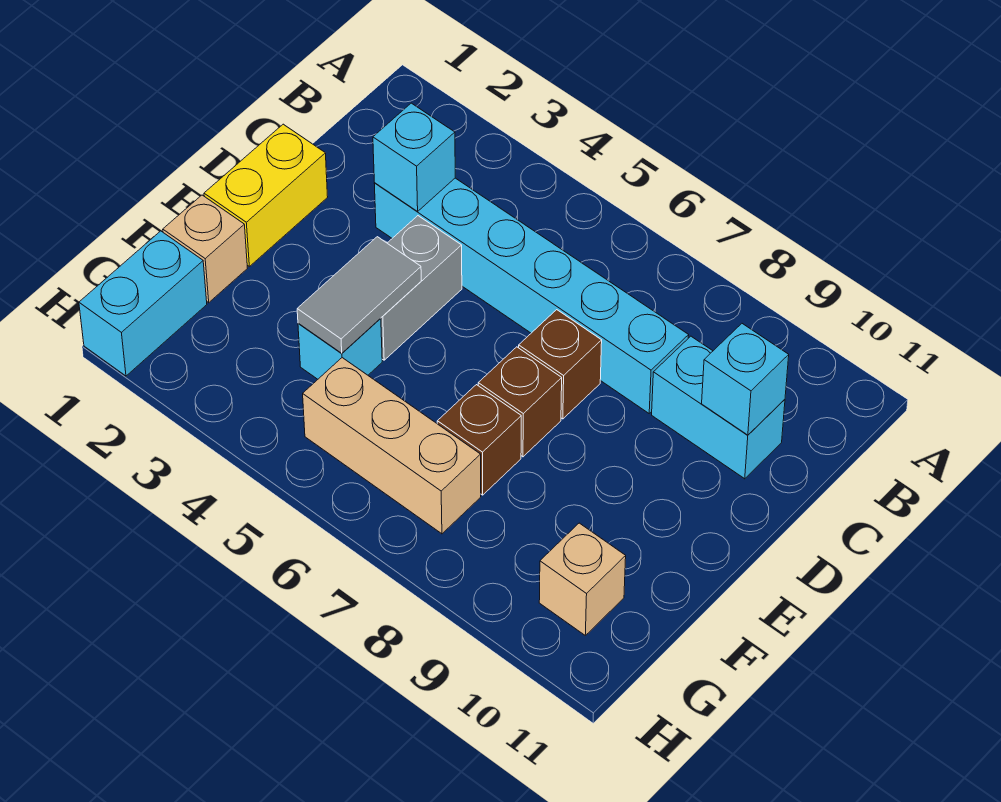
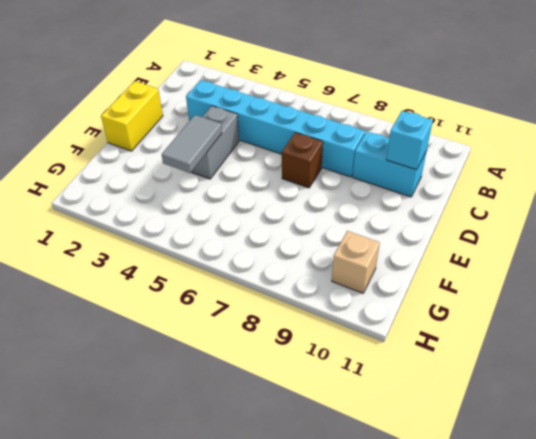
none -> brown 1x1 brick [478,347,562,457]
none -> tan 1x1 brick [163,195,247,303]
none -> cyan 1x1 brick [298,318,382,379]

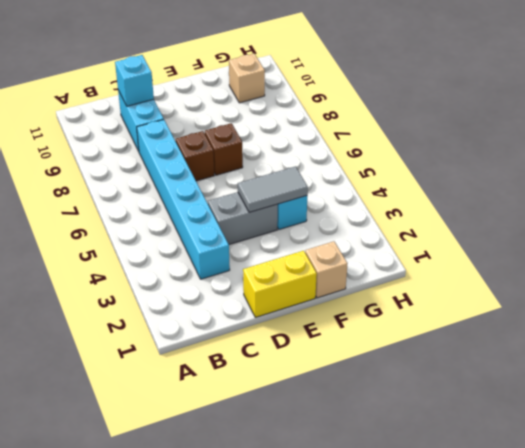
none -> brown 1x1 brick [437,385,521,495]
none -> cyan 1x2 brick [79,231,207,376]
none -> tan 1x3 brick [303,358,481,534]

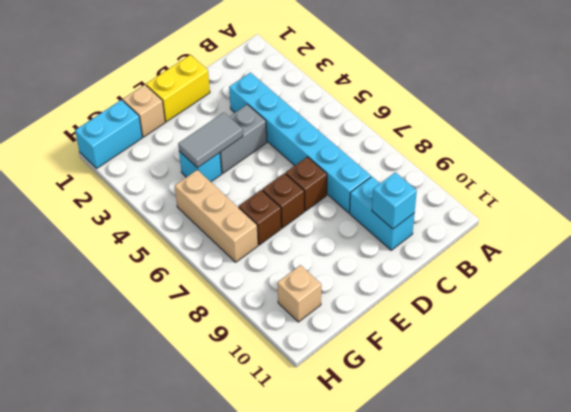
none -> cyan 1x1 brick [373,103,455,211]

